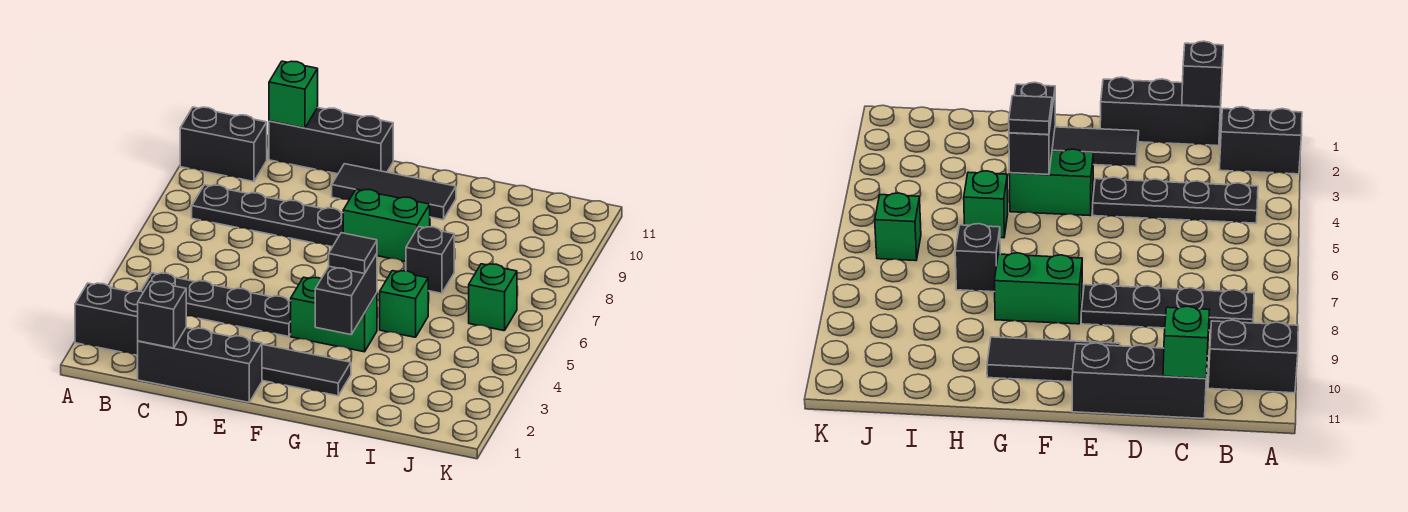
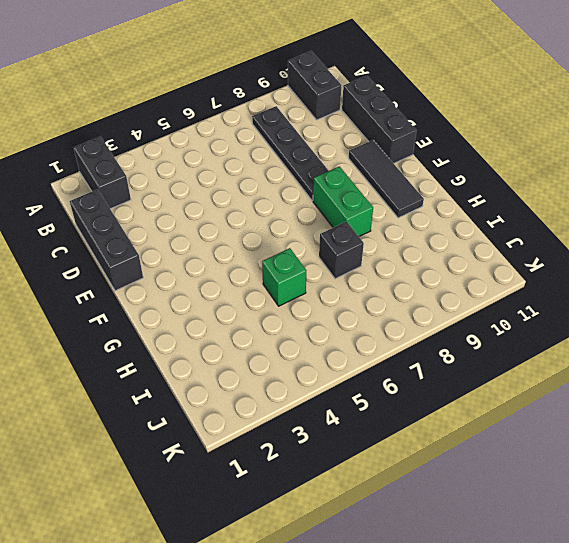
none -> black 1x4 plate [141,273,291,337]
none -> black 1x3 tile [262,344,351,396]
none -> green 1x2 brick [291,277,377,352]

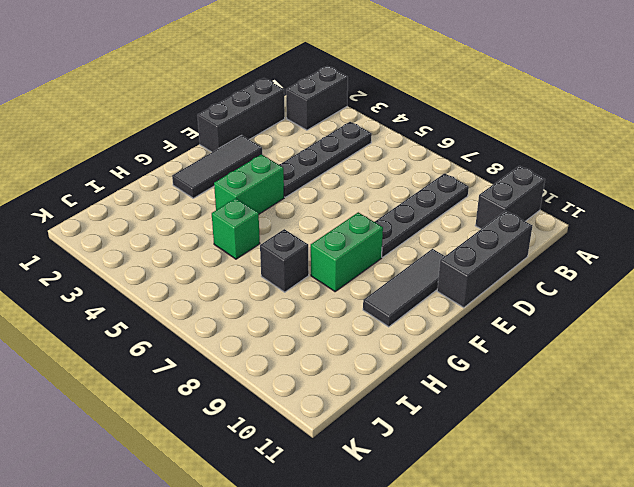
none -> green 1x1 brick [469,264,517,331]
none -> black 1x1 brick [138,281,186,348]
none -> green 1x1 brick [269,61,318,128]

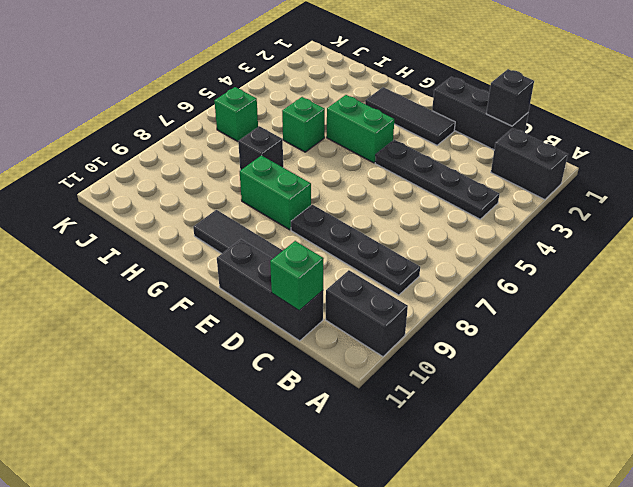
none -> black 1x2 brick [315,254,377,335]
none -> black 1x1 tile [329,233,377,273]

